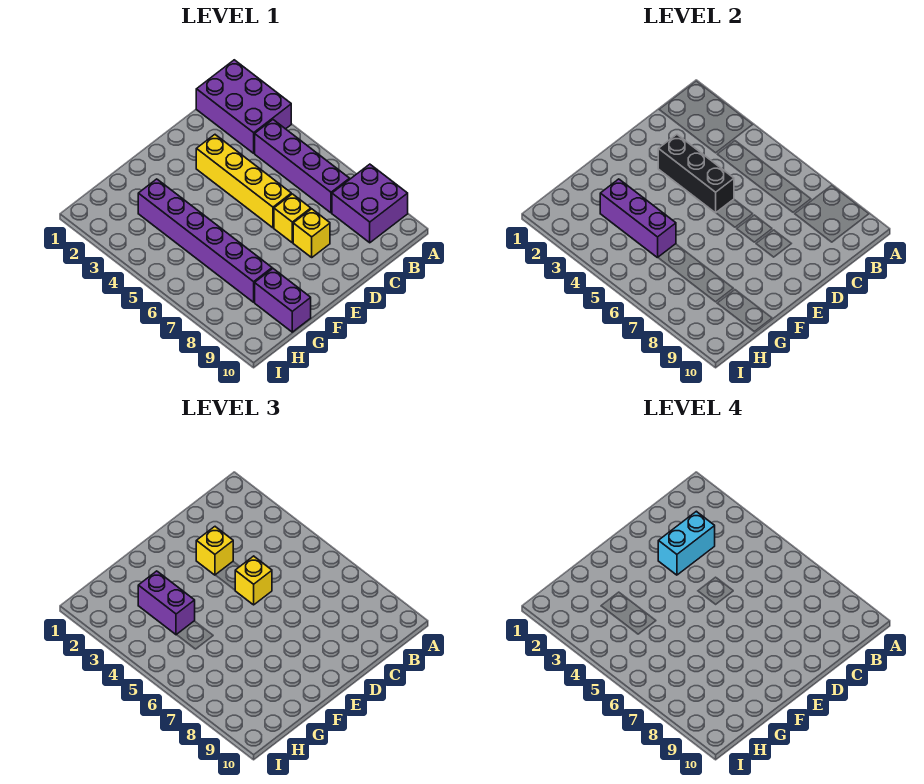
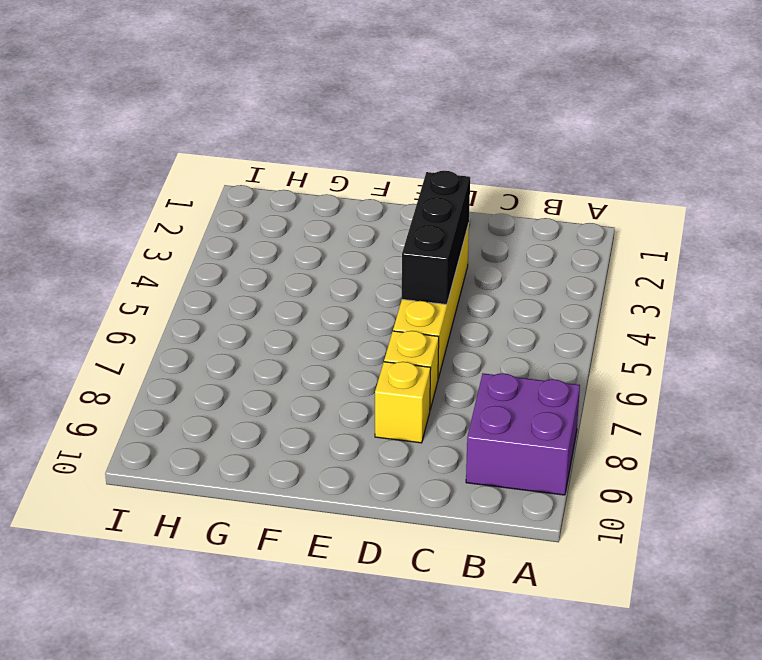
none -> purple 2x3 brick [196,60,291,153]
none -> purple 1x4 brick [255,120,350,213]
none -> purple 1x6 brick [138,179,272,302]

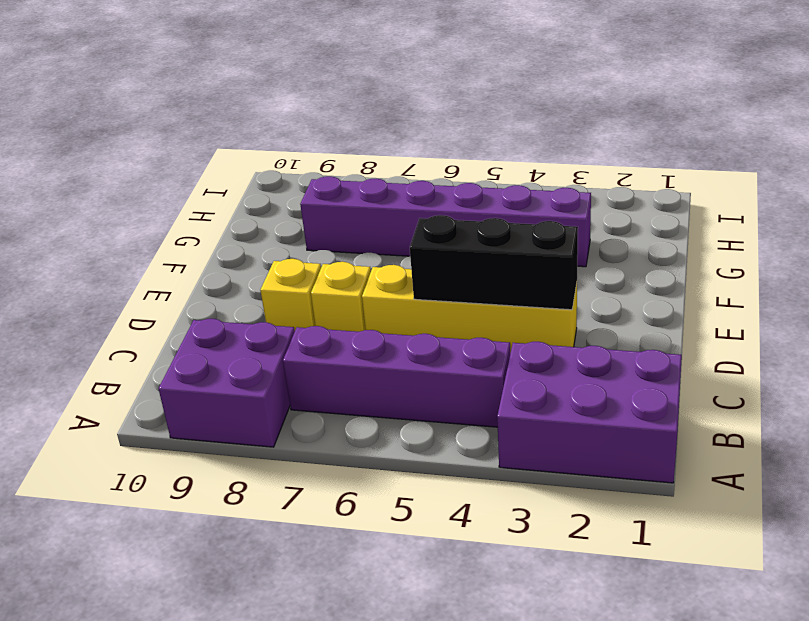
none -> purple 1x2 brick [255,269,311,332]
none -> purple 1x3 brick [600,179,676,258]
none -> yellow 1x1 brick [196,527,233,575]

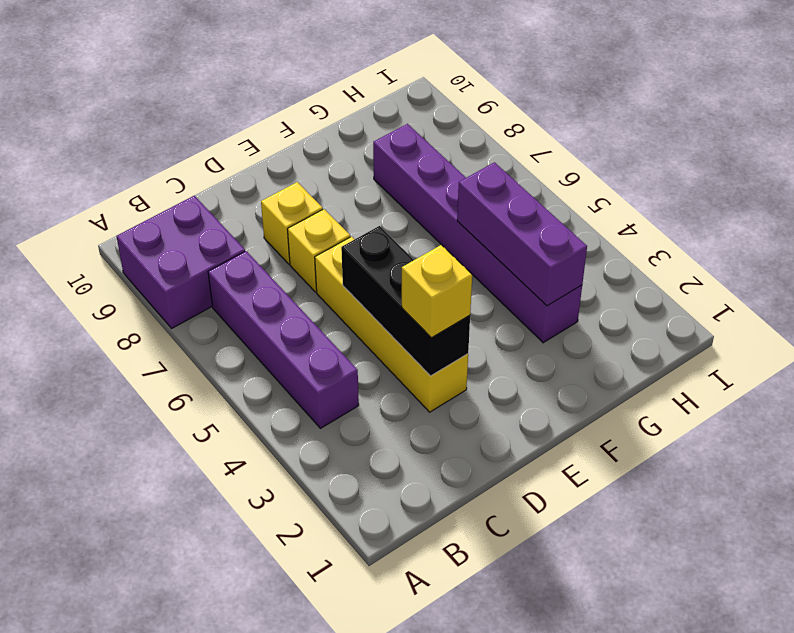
none -> purple 2x3 brick [196,60,291,153]
none -> purple 1x2 brick [255,269,311,332]
none -> yellow 1x1 brick [235,556,272,605]

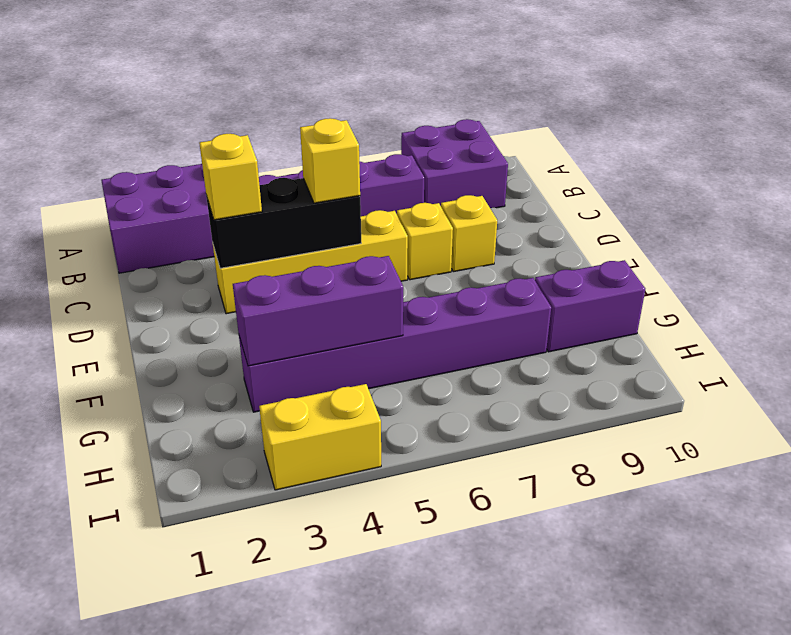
yellow 1x2 brick [259,384,381,490] -> none
none -> purple 1x2 brick [138,571,195,635]
none -> cyan 1x2 brick [658,511,715,575]

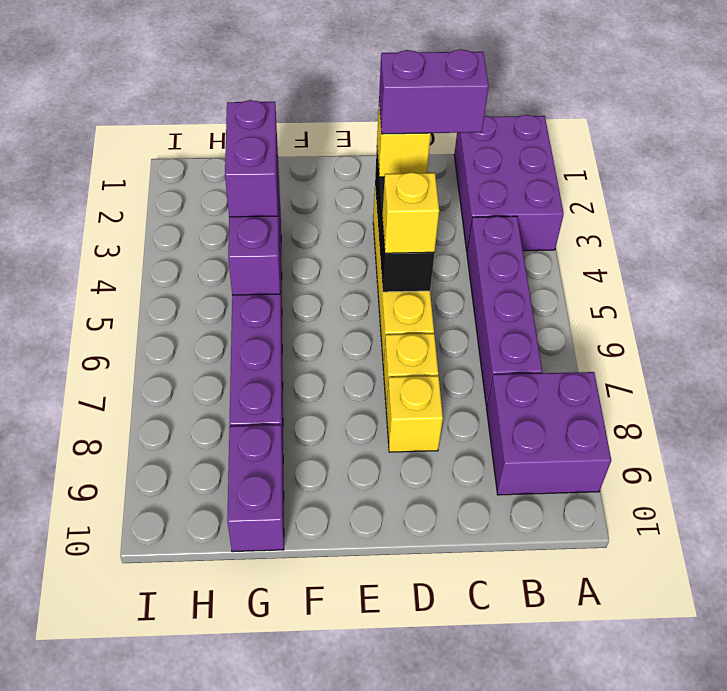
purple 1x2 brick [379,49,489,134] -> cyan 1x2 brick [658,511,715,575]

